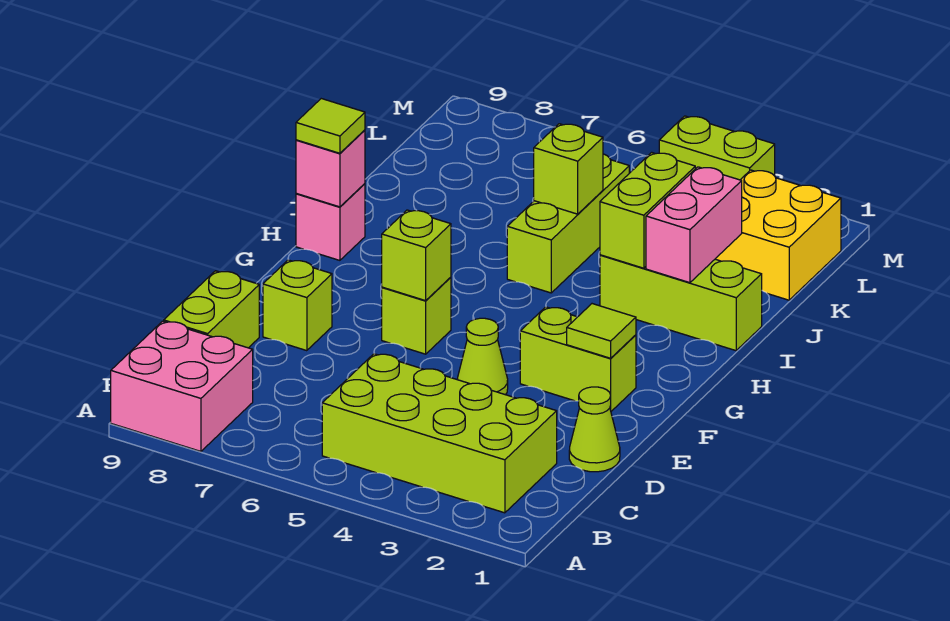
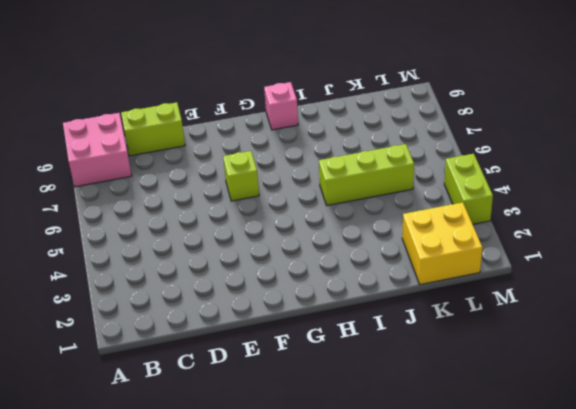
none -> lime 2x4 brick [322,354,557,513]
none -> lime 1x1 cone [569,387,620,472]
none -> lime 1x1 cone [457,318,508,395]

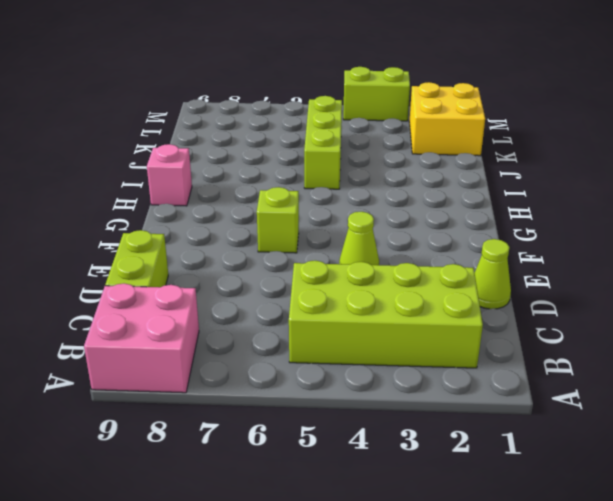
none -> lime 1x1 brick [263,260,332,351]
none -> lime 1x2 brick [520,307,636,411]
none -> lime 1x3 brick [600,255,762,351]

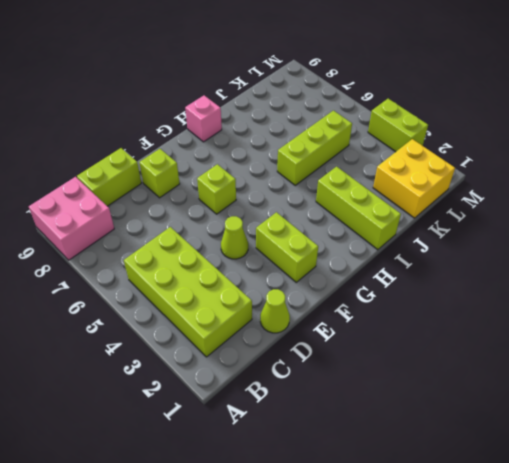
none -> lime 1x1 tile [567,304,636,358]
none -> lime 1x1 brick [382,210,451,301]
none -> pink 1x1 brick [296,130,365,207]

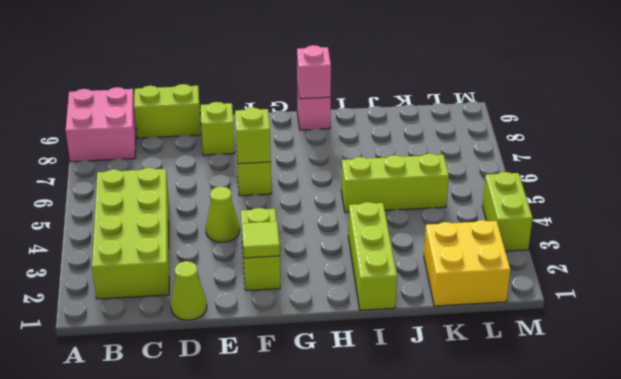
none -> pink 1x2 brick [646,167,742,283]
none -> lime 1x2 brick [600,152,695,268]
none -> lime 1x1 brick [534,124,603,214]

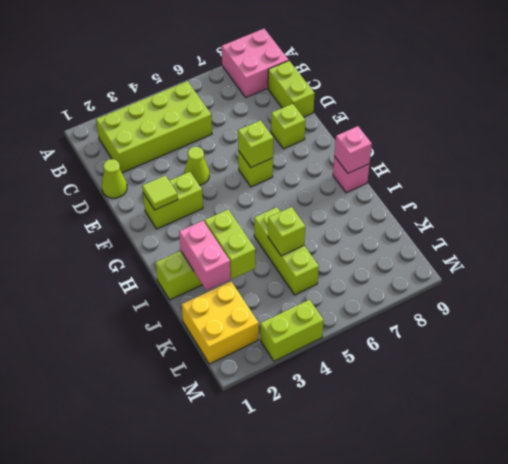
none -> lime 1x1 tile [296,99,365,153]

